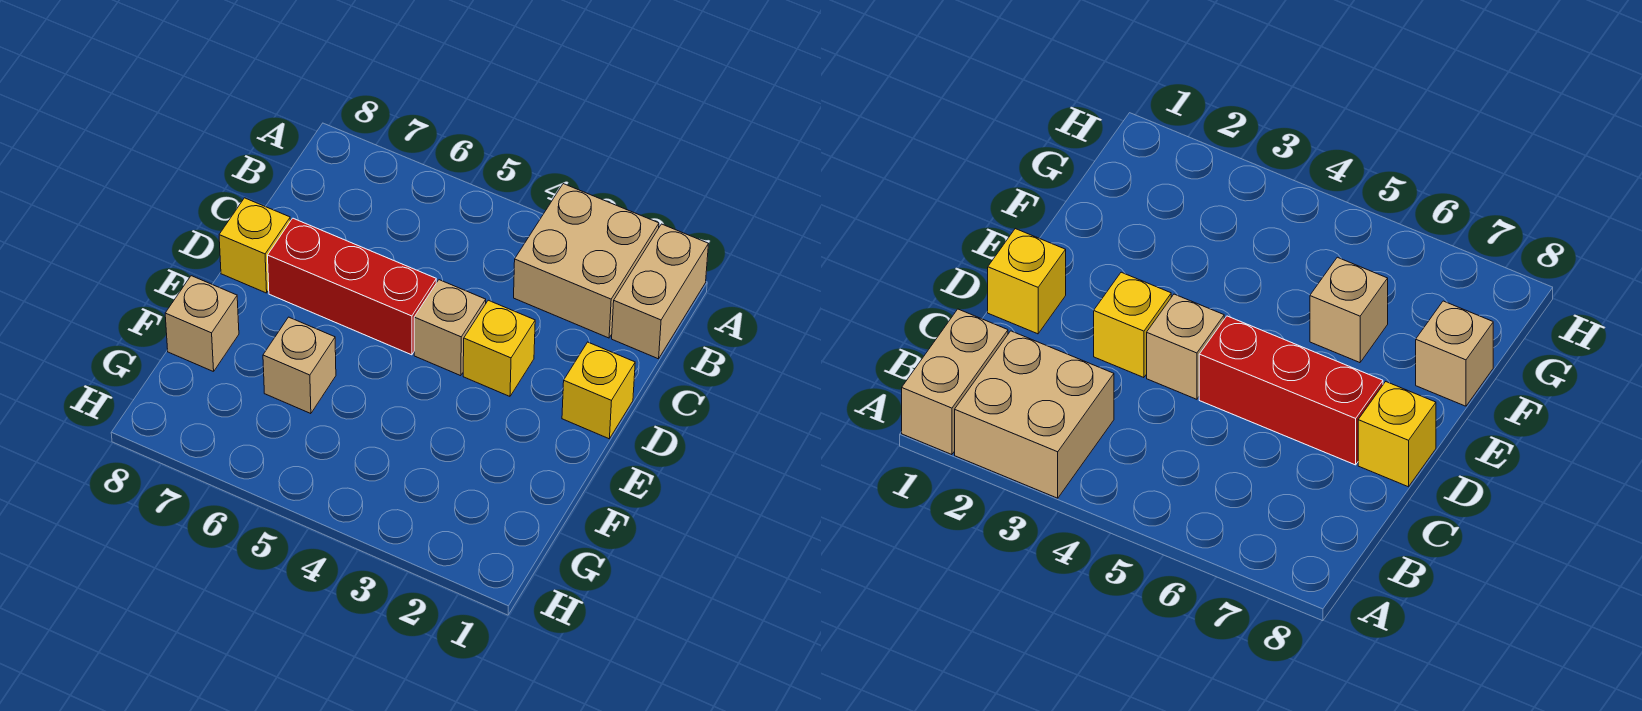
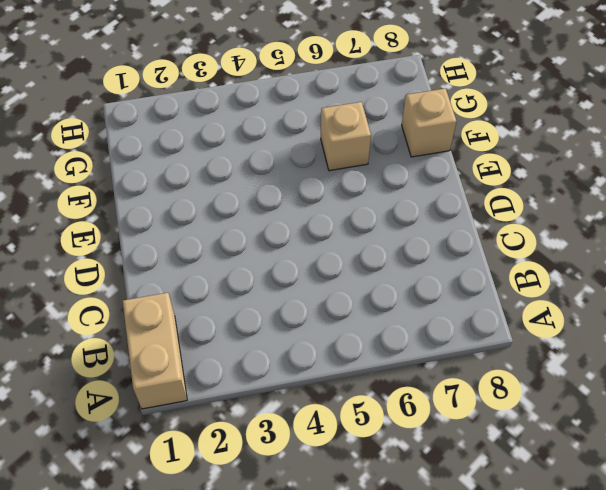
none -> tan 2x2 brick [514,184,659,338]
none -> yellow 1x1 brick [562,342,635,439]

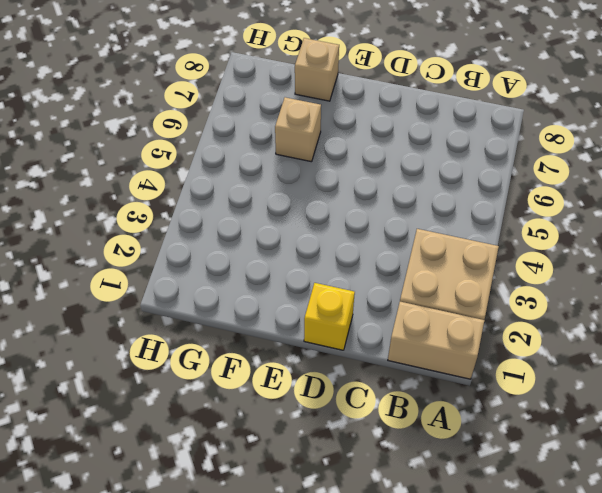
none -> yellow 1x1 brick [463,300,535,396]
none -> tan 1x1 brick [414,280,486,376]

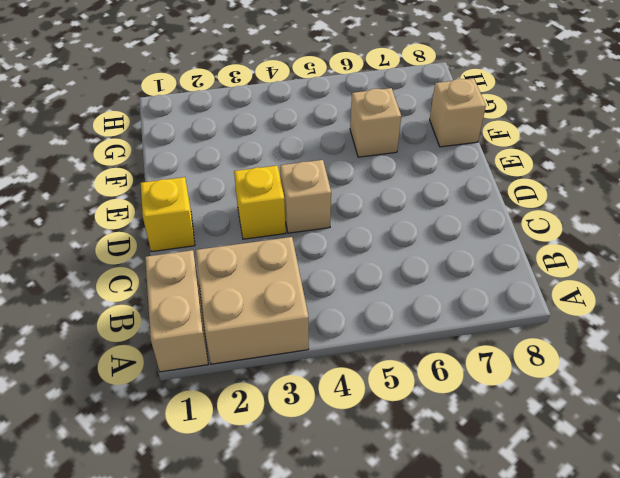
none -> red 1x3 brick [268,218,436,355]
none -> yellow 1x1 brick [219,198,290,293]

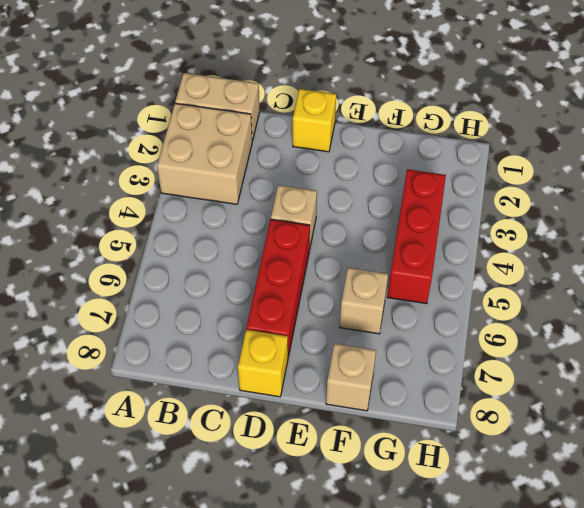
red 1x3 brick [388,169,446,304] -> none
none -> yellow 1x1 brick [463,300,535,396]

